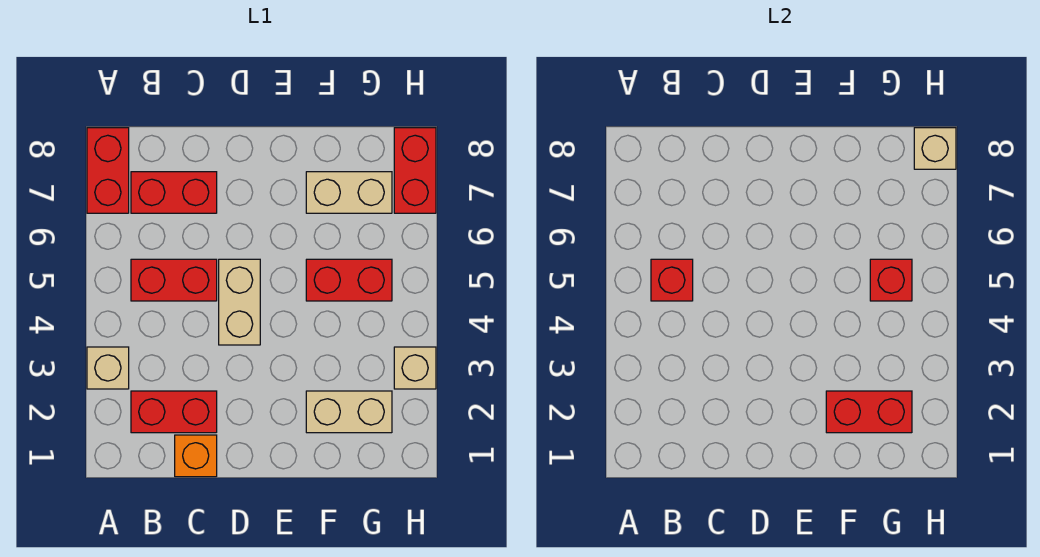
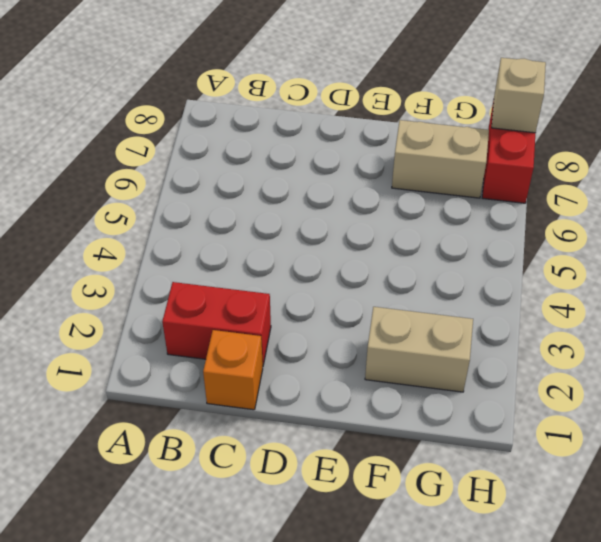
none -> tan 1x1 brick [87,347,129,389]
none -> red 1x2 brick [87,128,129,213]
none -> red 1x2 brick [131,259,217,301]

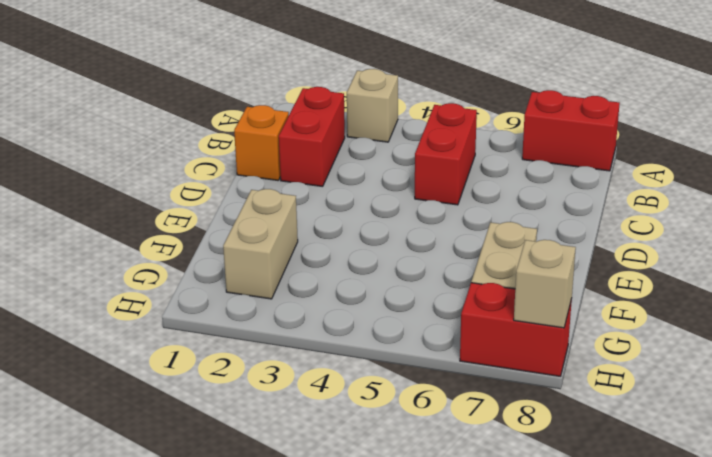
none -> red 1x2 brick [131,172,217,213]
none -> tan 1x2 brick [219,259,260,345]
none -> red 1x2 brick [306,259,392,301]

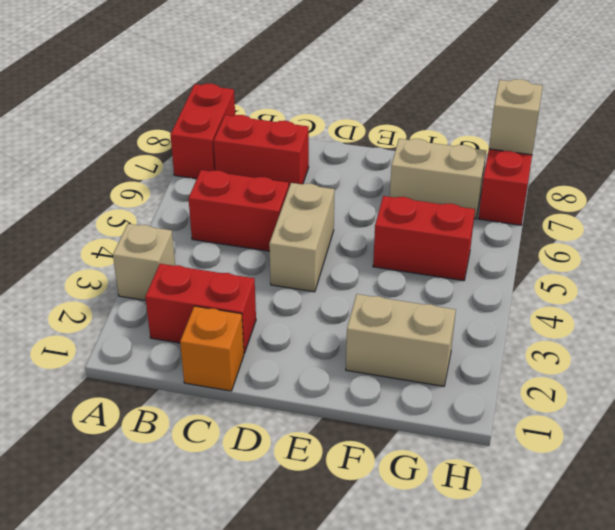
none -> tan 1x1 brick [394,347,436,389]
none -> red 1x1 brick [651,259,693,301]
none -> red 1x2 brick [826,391,912,433]

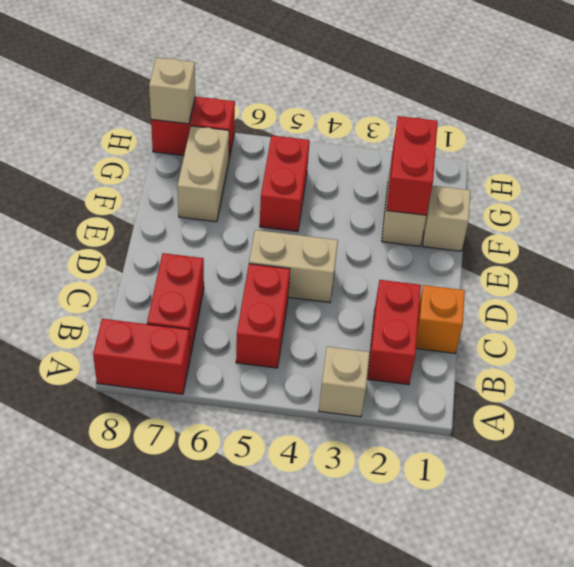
tan 1x1 brick [423,186,470,251] -> tan 1x1 brick moved to [394,347,436,389]
none -> red 1x1 brick [651,259,693,301]
none -> red 1x1 brick [870,259,912,301]

